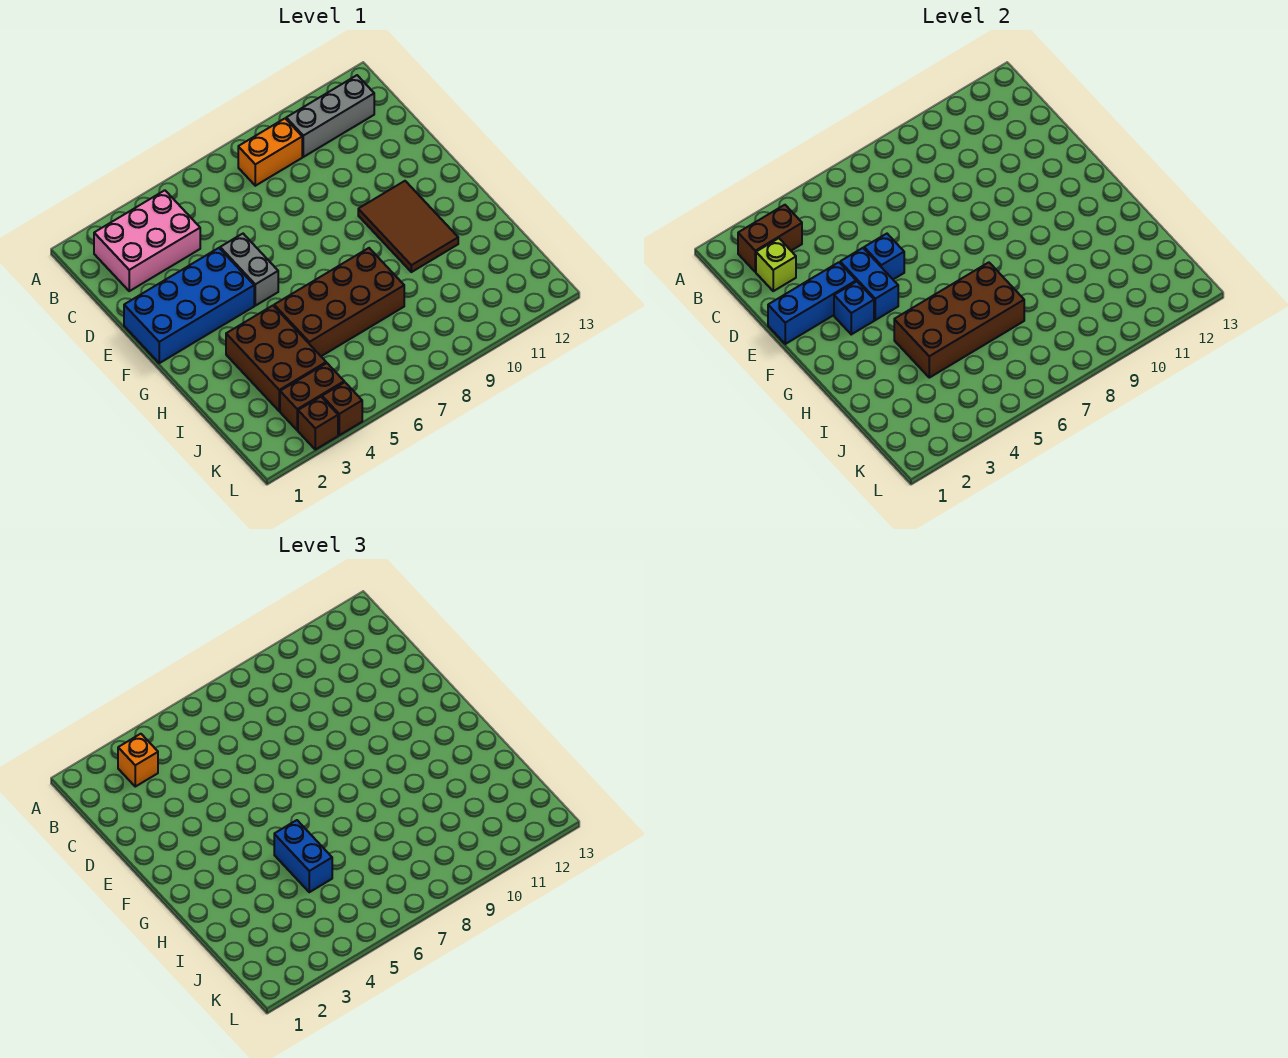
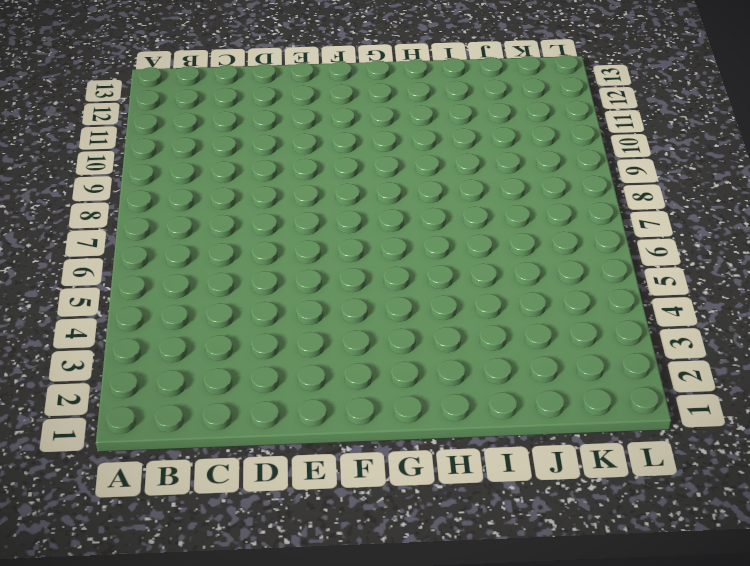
none -> pink 2x3 brick [94,190,200,291]
none -> orange 1x2 brick [238,119,302,186]
none -> grey 1x3 brick [286,75,374,157]

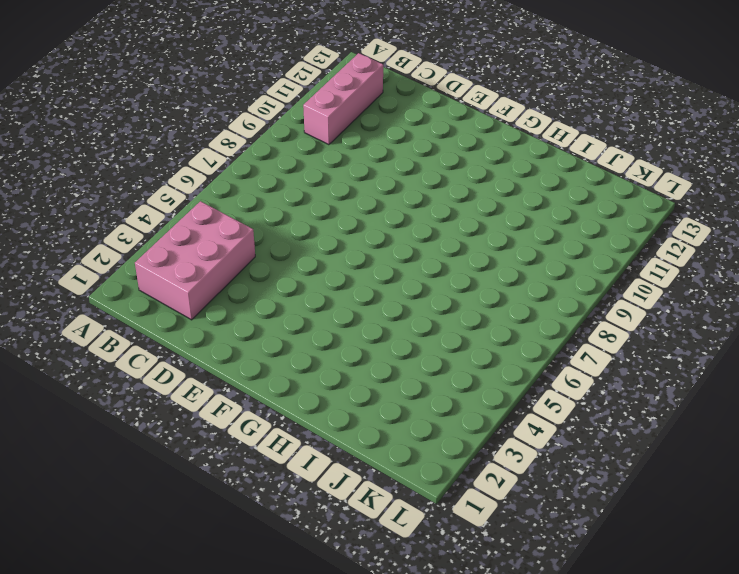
pink 1x3 brick [303,53,383,145] -> grey 1x3 brick [286,75,374,157]
none -> orange 1x2 brick [238,119,302,186]
none -> blue 2x4 brick [124,248,254,363]
none -> grey 1x2 brick [220,234,278,306]

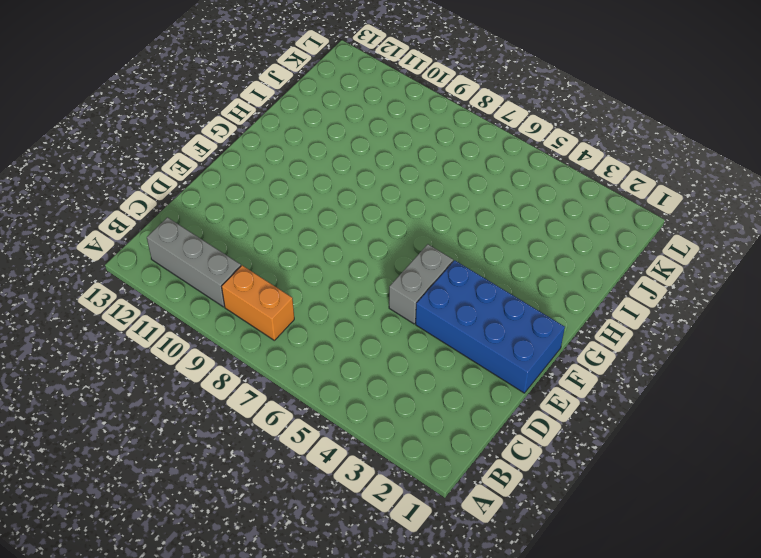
none -> pink 2x3 brick [94,190,200,291]
none -> brown 2x3 tile [358,181,458,272]
none -> brown 2x3 brick [226,306,326,411]

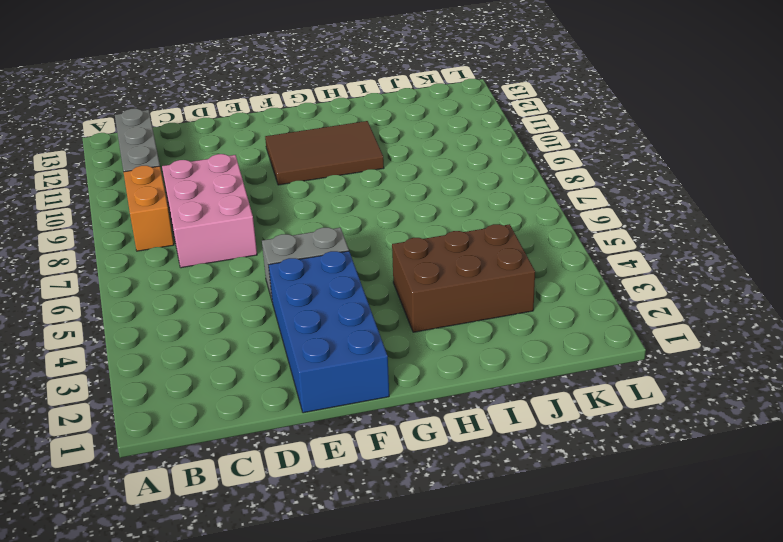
pink 2x3 brick [162,154,257,268] -> pink 2x3 brick moved to [94,190,200,291]
none -> brown 2x4 brick [274,248,404,356]
none -> brown 1x2 brick [280,363,344,430]
none -> brown 1x1 brick [298,397,338,450]

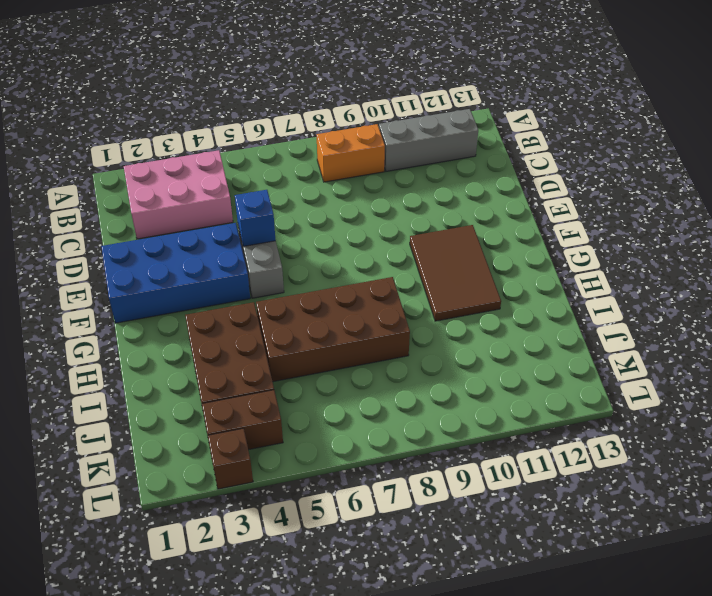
none -> brown 1x1 brick [322,382,362,435]
none -> brown 1x2 brick [738,205,802,272]
none -> lime 1x1 brick [756,238,796,291]

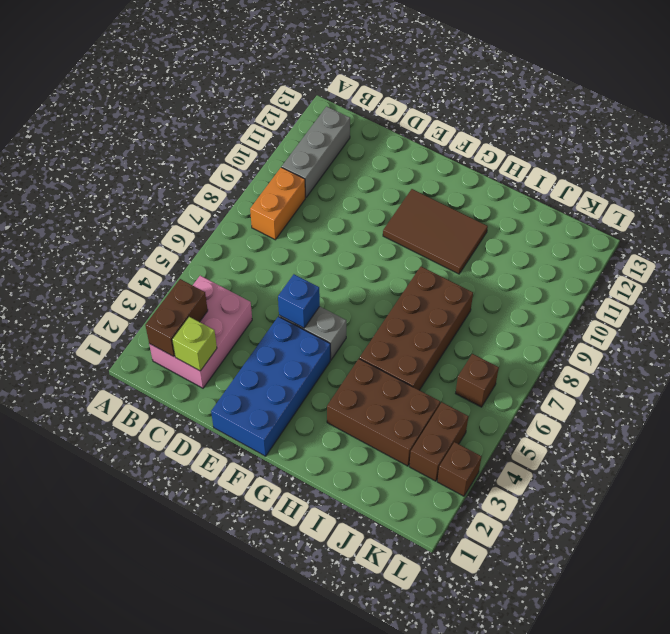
brown 1x1 brick [456,354,499,407] -> brown 1x1 brick moved to [322,382,362,435]
none -> blue 1x3 brick [768,262,856,344]
none -> blue 1x2 brick [840,248,898,320]
none -> blue 1x1 brick [834,282,874,334]

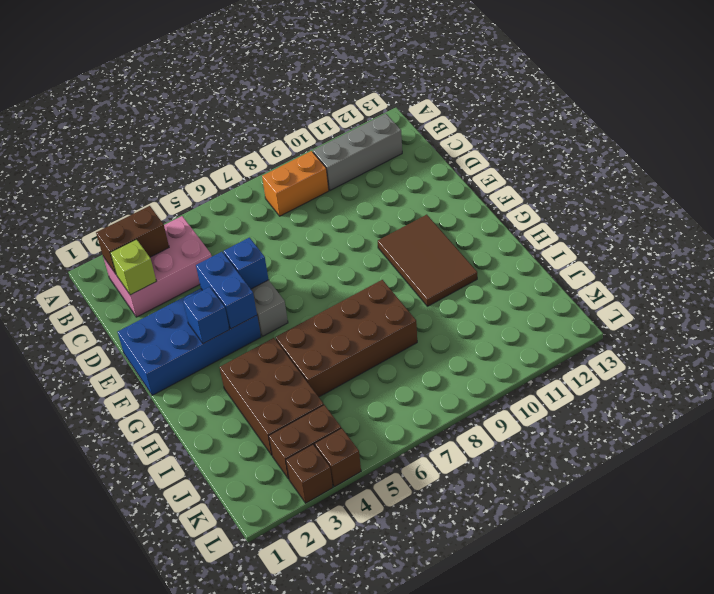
none -> blue 1x3 brick [768,262,856,344]
none -> brown 2x4 brick [894,262,1024,378]
none -> orange 1x1 brick [118,734,158,787]

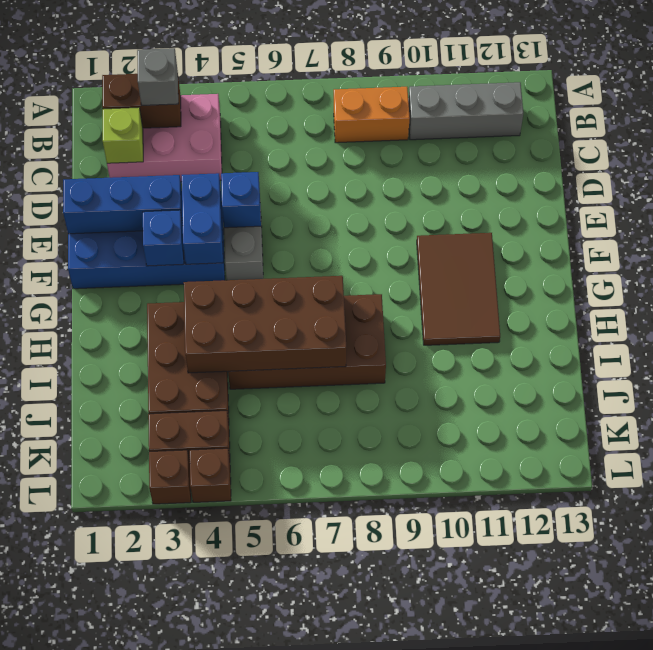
grey 1x1 brick [137,48,178,106] -> orange 1x1 brick [118,734,158,787]
none -> blue 1x2 brick [274,820,332,892]

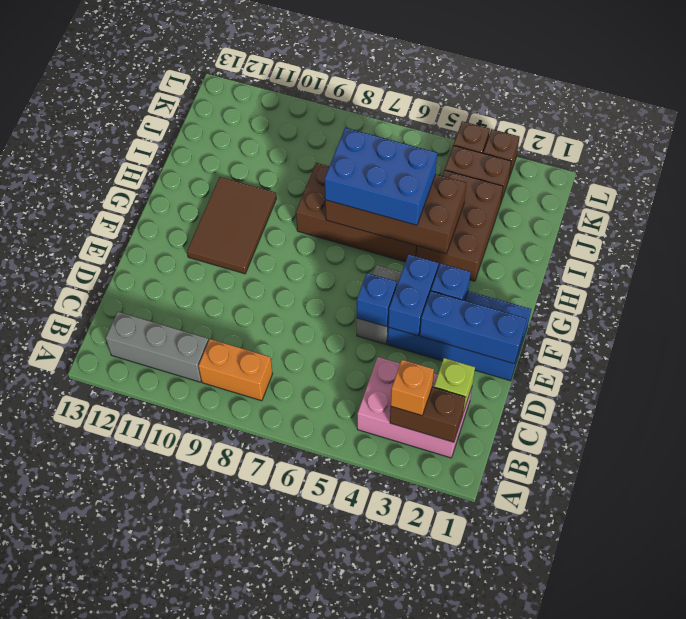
blue 2x3 brick [325,128,437,225] -> blue 1x2 brick [274,820,332,892]

